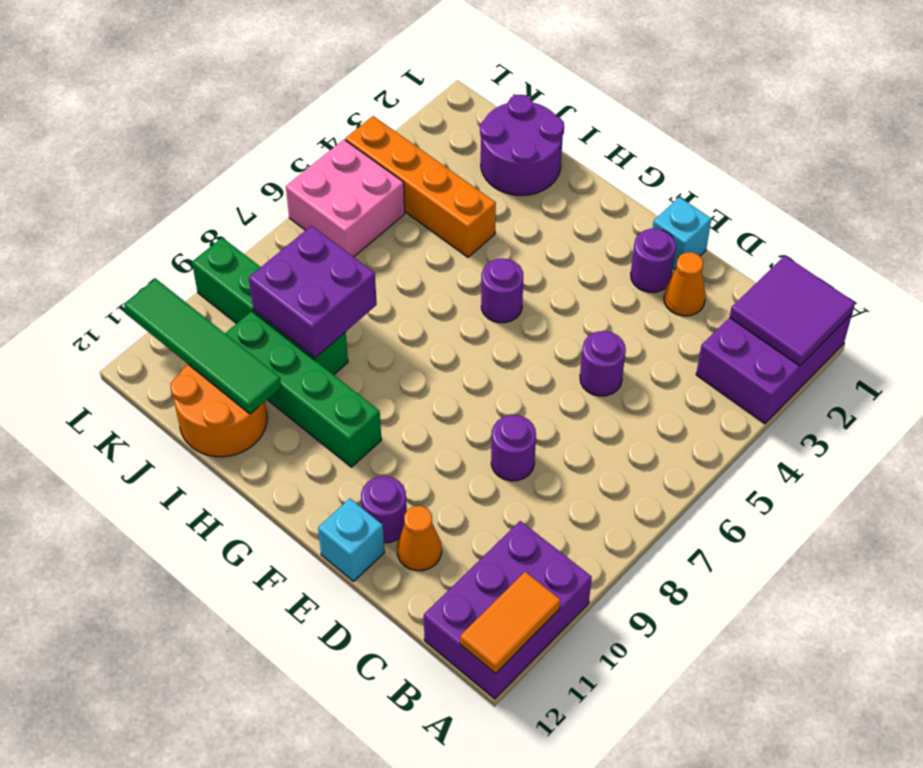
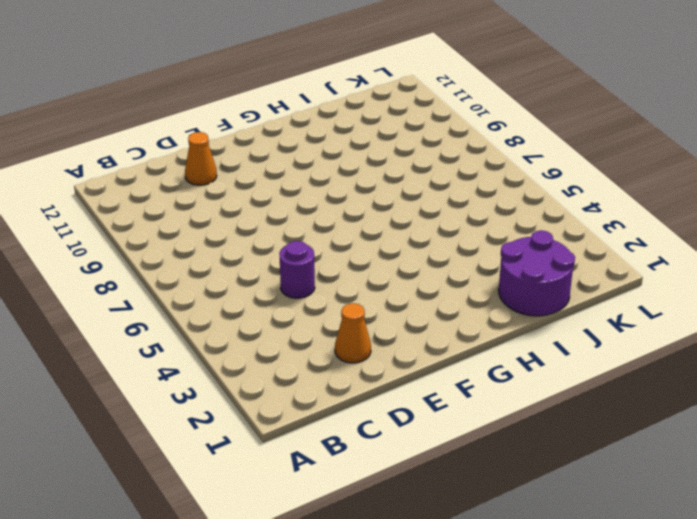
none -> purple 2x3 brick [696,314,852,424]
none -> purple 2x3 brick [424,521,592,699]
none -> purple 1x1 round brick [491,415,536,481]

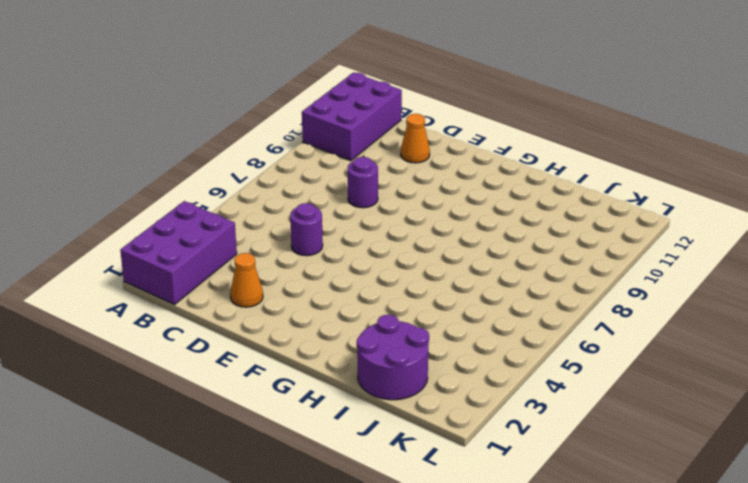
none -> cyan 1x1 brick [652,197,711,269]
none -> purple 1x1 round brick [631,229,676,292]
none -> purple 1x1 round brick [361,476,407,543]

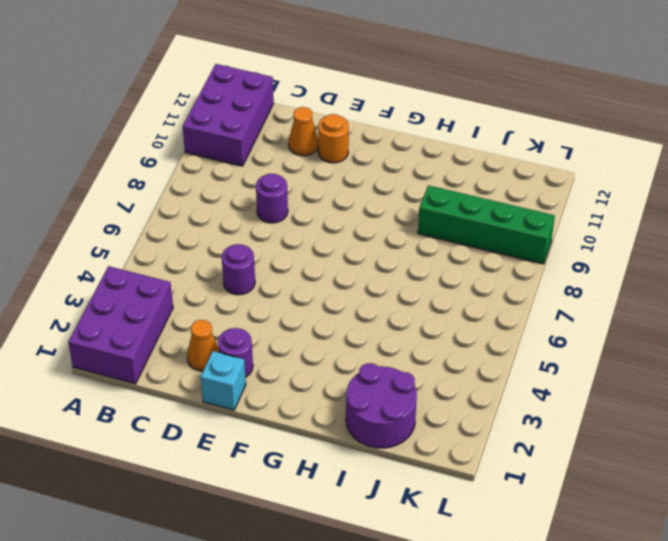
orange 1x1 round brick [318,114,349,163] -> purple 1x1 round brick [361,476,407,543]
none -> cyan 1x1 brick [318,499,385,581]
none -> purple 1x1 round brick [481,259,523,323]
none -> green 1x4 brick [225,311,381,467]

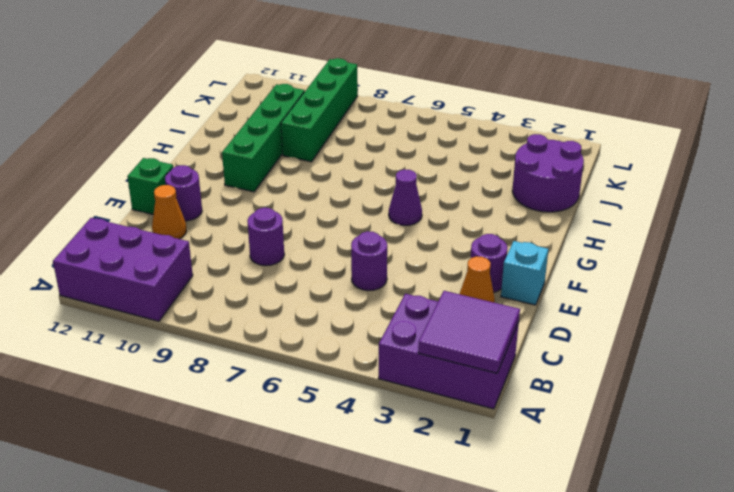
green 1x1 brick [127,158,173,215] -> cyan 1x1 brick [318,499,385,581]
purple 1x1 cone [389,169,422,225] -> purple 1x1 round brick [481,259,523,323]
none -> orange 1x4 brick [345,116,496,257]
none -> orange 2x2 round brick [171,364,267,457]
none -> pink 2x2 brick [286,140,405,257]

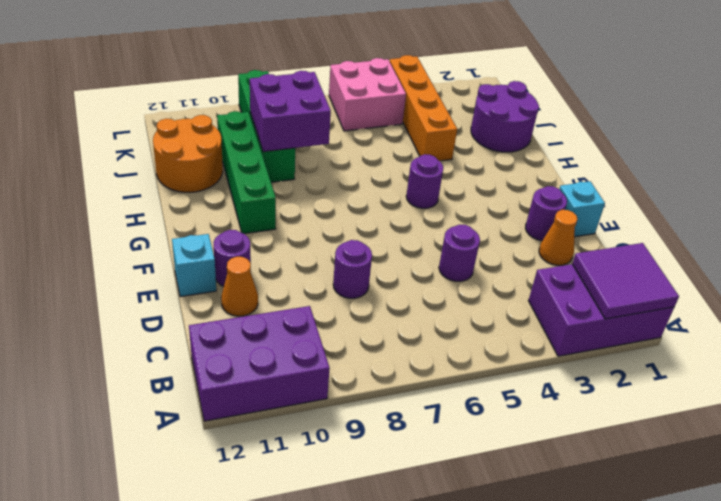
none -> orange 1x2 tile [460,572,561,674]
none -> green 1x4 tile [124,279,281,414]

